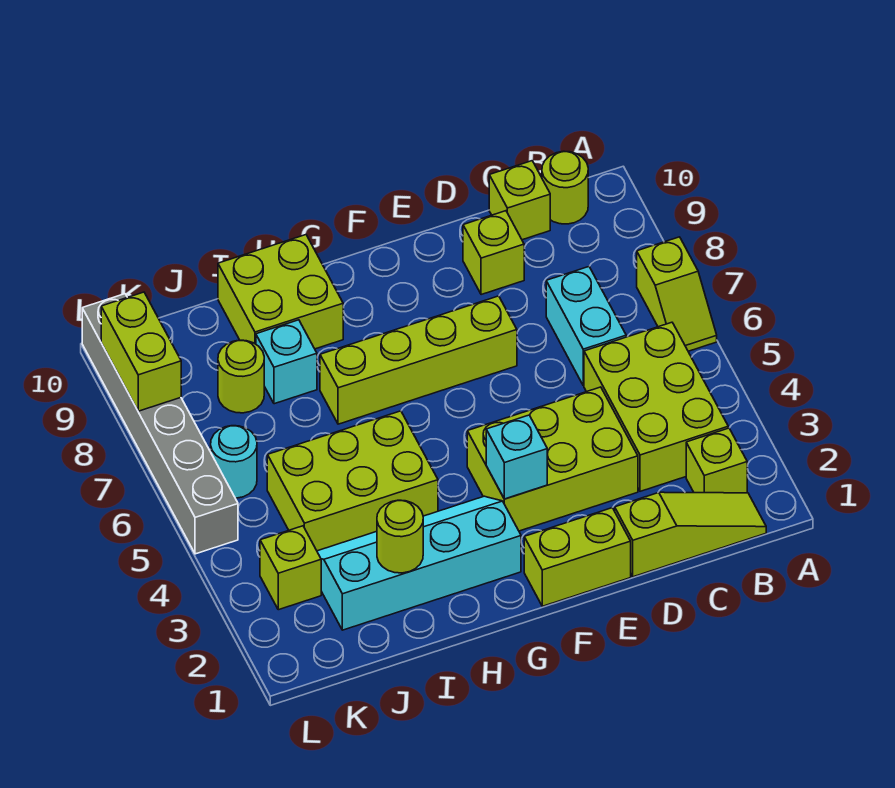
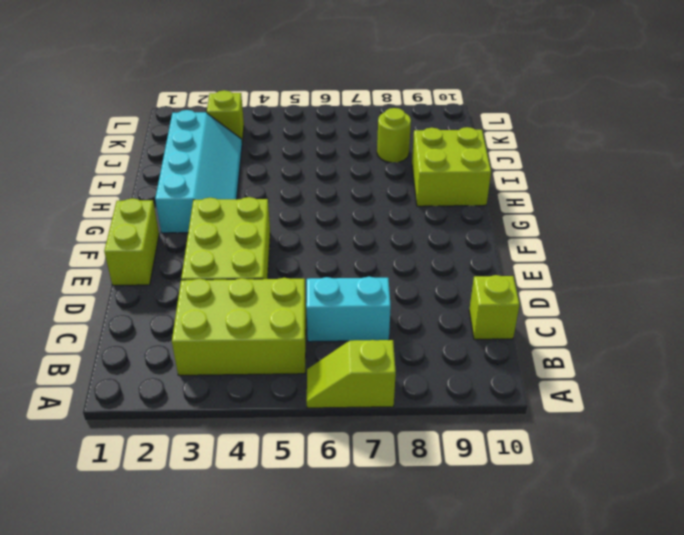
none -> lime 1x3 slope [615,492,766,577]
none -> lime 1x1 brick [686,428,747,493]
none -> lime 1x1 round brick [542,151,588,224]

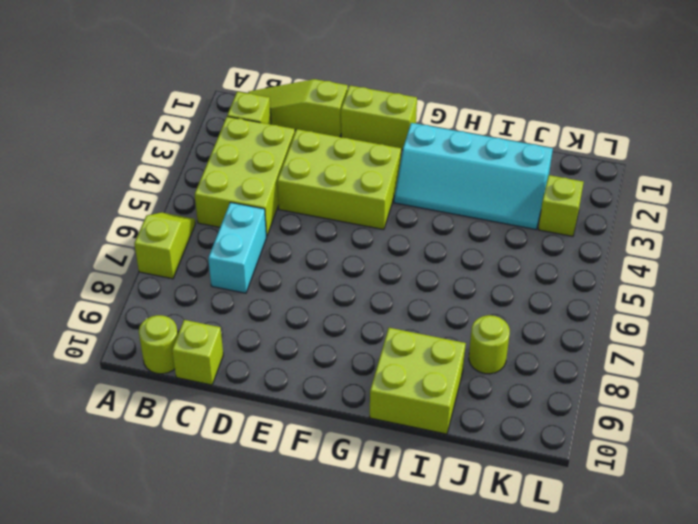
none -> lime 1x1 brick [463,211,524,295]
none -> lime 1x4 brick [320,296,517,424]
none -> lime 2x3 brick [267,411,438,551]

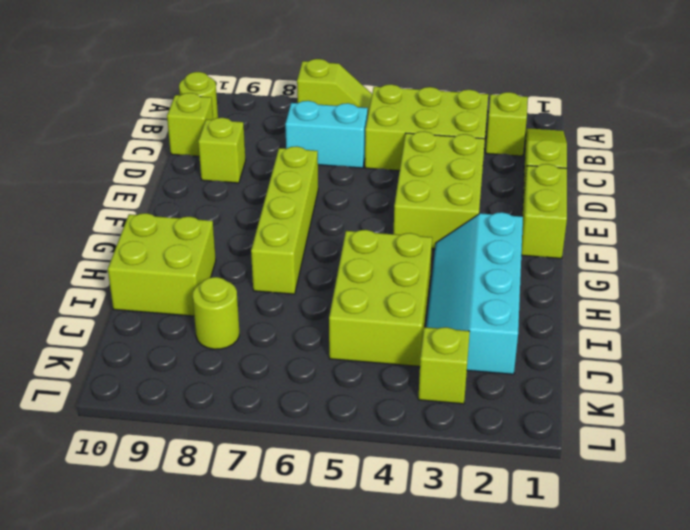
none -> cyan 1x1 brick [256,320,317,404]
none -> cyan 1x1 round brick [211,426,257,498]
none -> grey 1x6 brick [82,294,238,554]

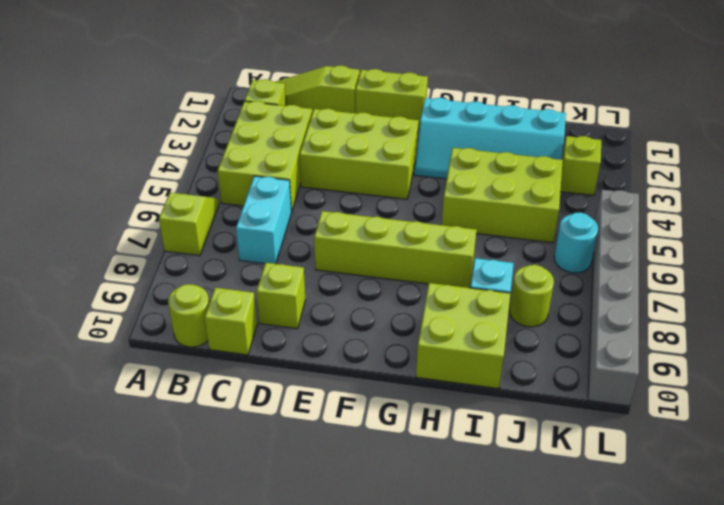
none -> cyan 1x1 brick [486,415,547,499]
none -> lime 1x1 round brick [377,500,423,573]
none -> lime 1x2 brick [101,292,181,411]

